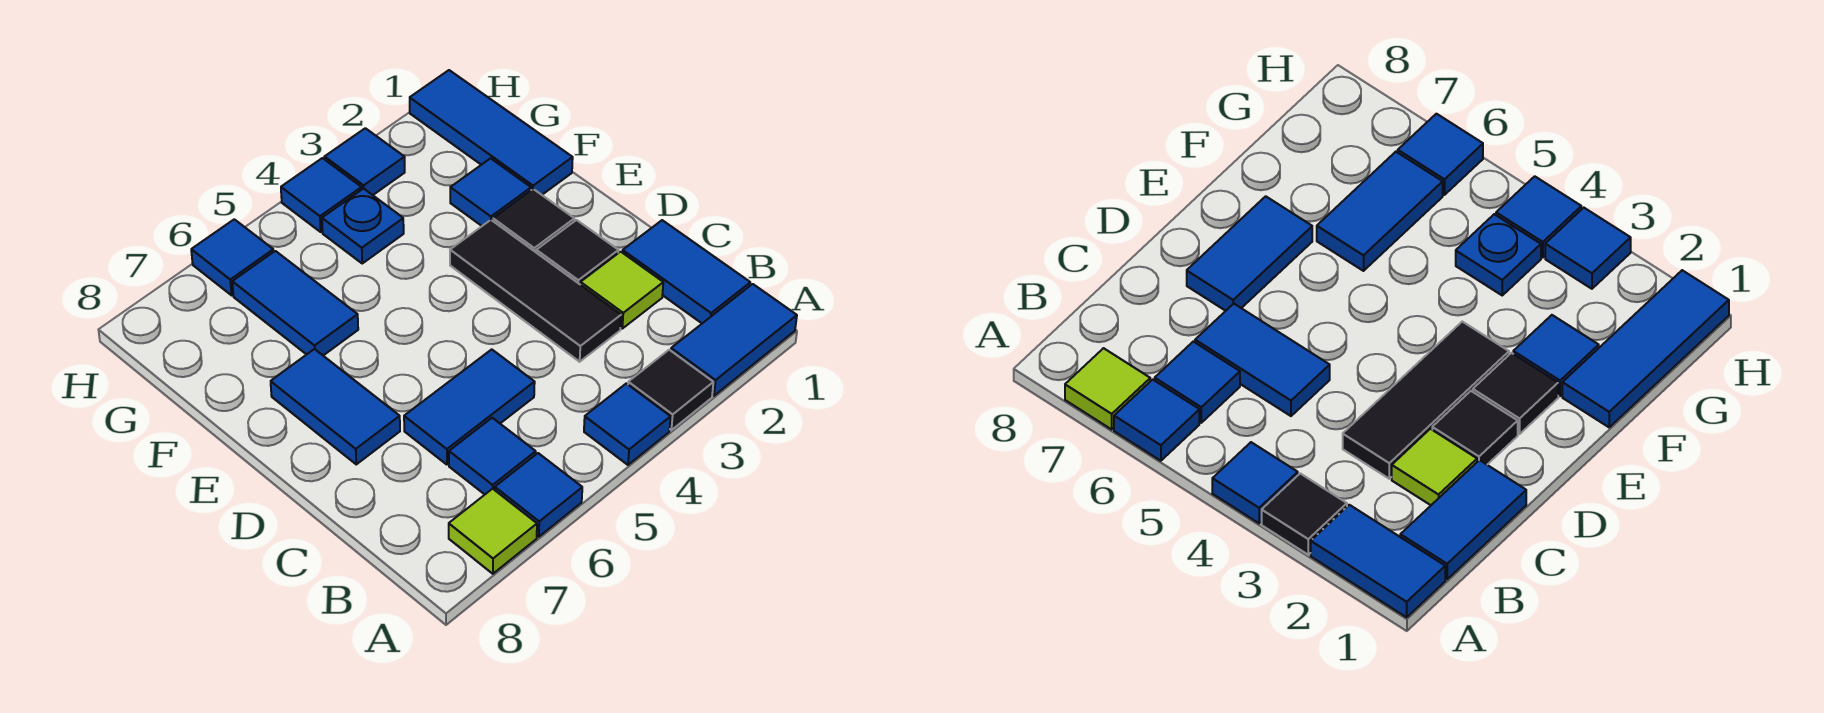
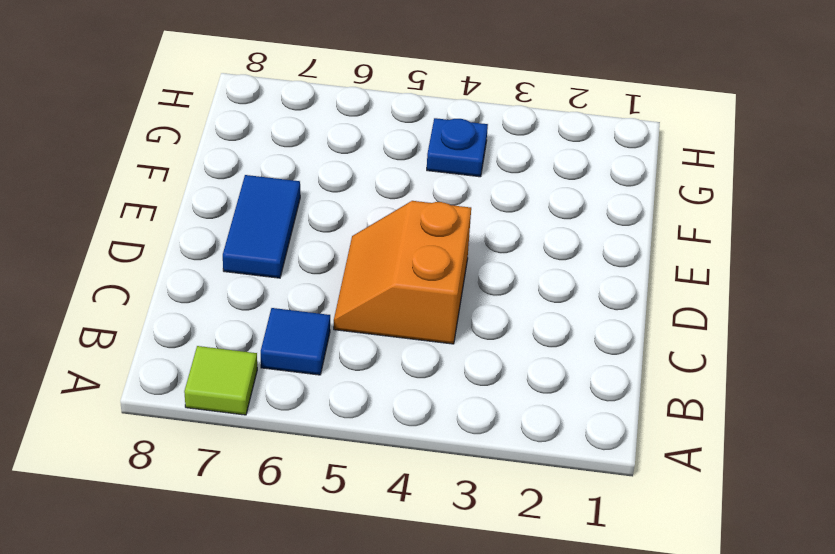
orange 2x2 slope [334,201,471,344] -> blue 1x2 tile [404,349,535,465]
none -> blue 1x2 tile [671,284,797,396]
none -> black 1x1 tile [628,350,713,430]
none -> blue 1x1 tile [584,384,671,465]

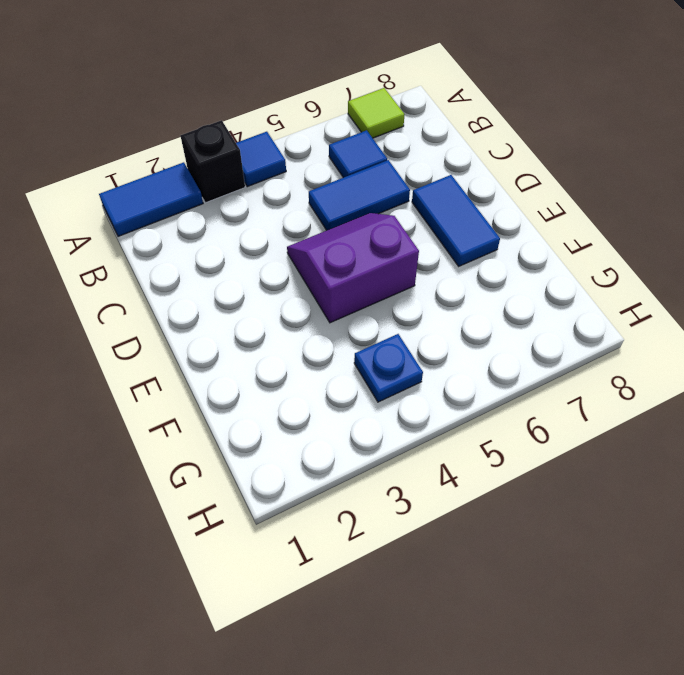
black 1x1 brick [180,120,245,203] -> black 1x1 tile [628,350,713,430]
purple 2x2 slope [287,213,419,323] -> none
none -> blue 1x1 tile [495,453,582,537]
none -> blue 1x2 tile [623,220,750,323]
none -> lime 1x1 tile [580,252,663,329]

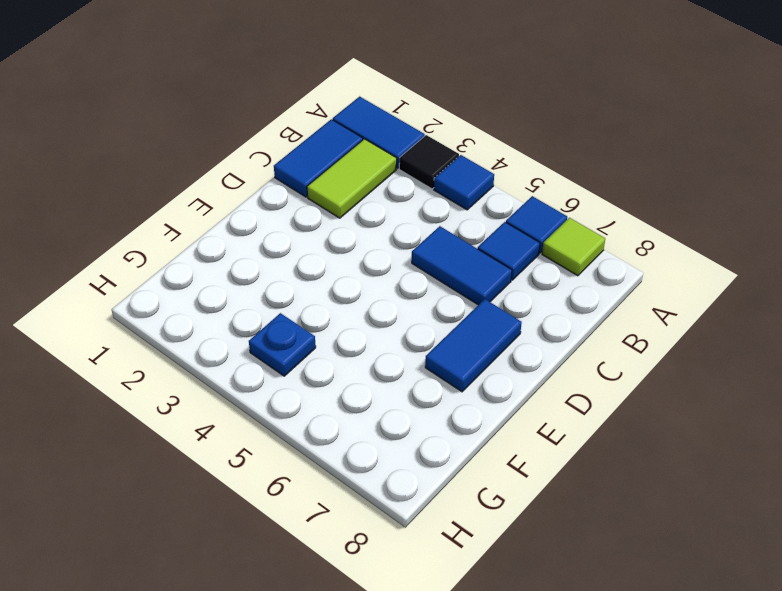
lime 1x2 tile [307,139,397,218] -> lime 1x1 tile [580,252,663,329]
none -> black 1x3 tile [450,220,621,362]
none -> black 1x1 tile [536,220,619,284]
none -> black 1x1 tile [493,189,574,252]

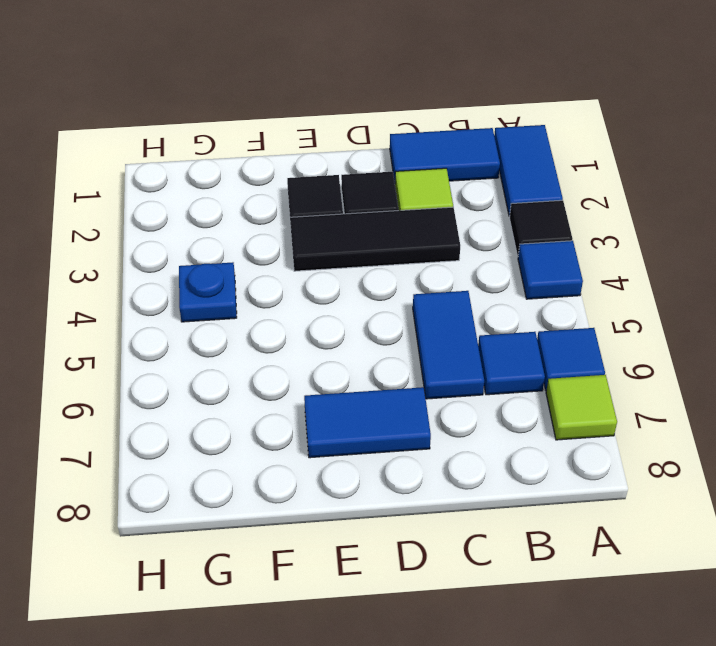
none -> blue 1x3 tile [410,70,573,195]
none -> blue 1x1 tile [450,158,531,226]
none -> blue 1x2 tile [232,251,358,355]

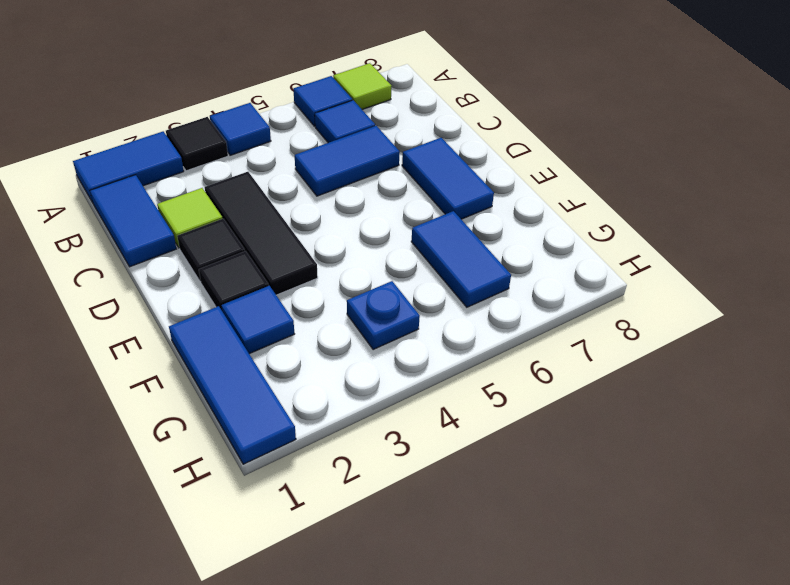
none -> blue 1x1 tile [325,128,405,195]
none -> blue 1x1 tile [281,158,362,232]
none -> blue 1x1 tile [191,219,274,295]

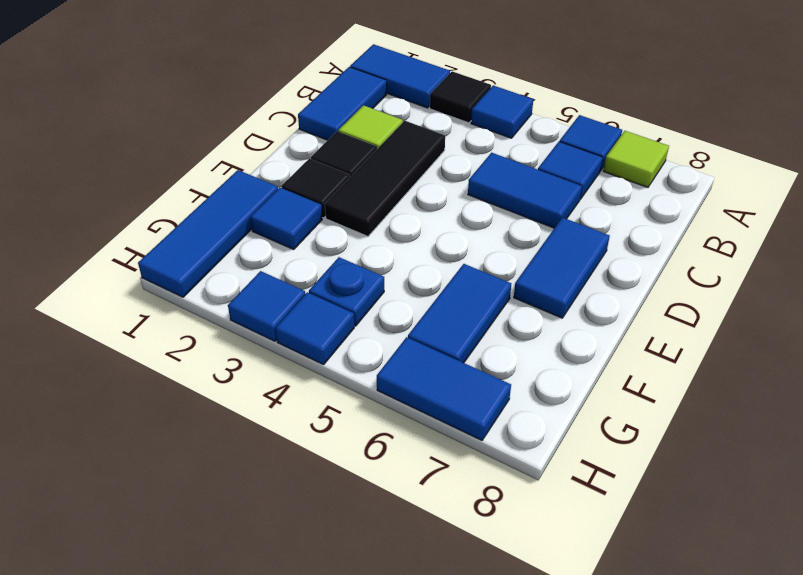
blue 1x2 tile [377,337,511,440] -> blue 1x1 tile [191,219,274,295]

